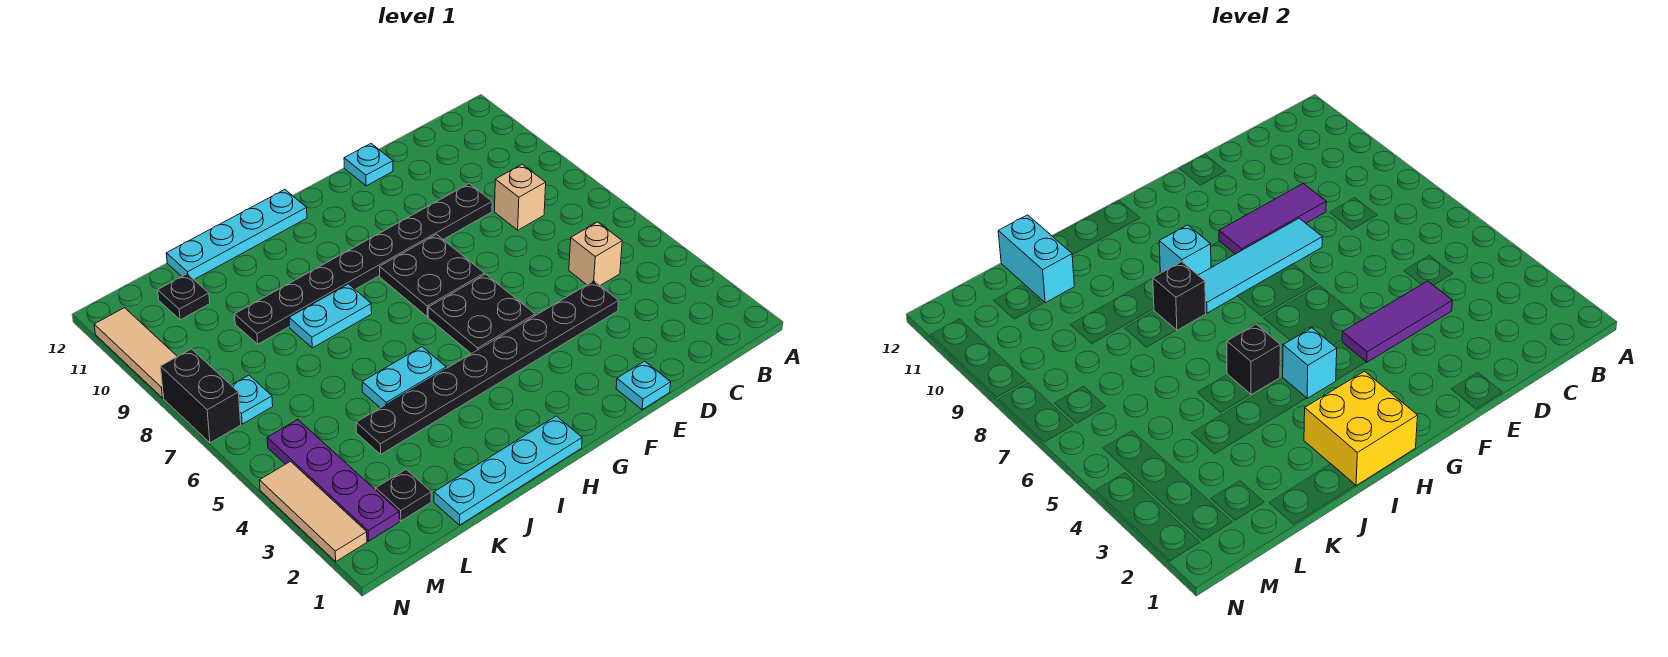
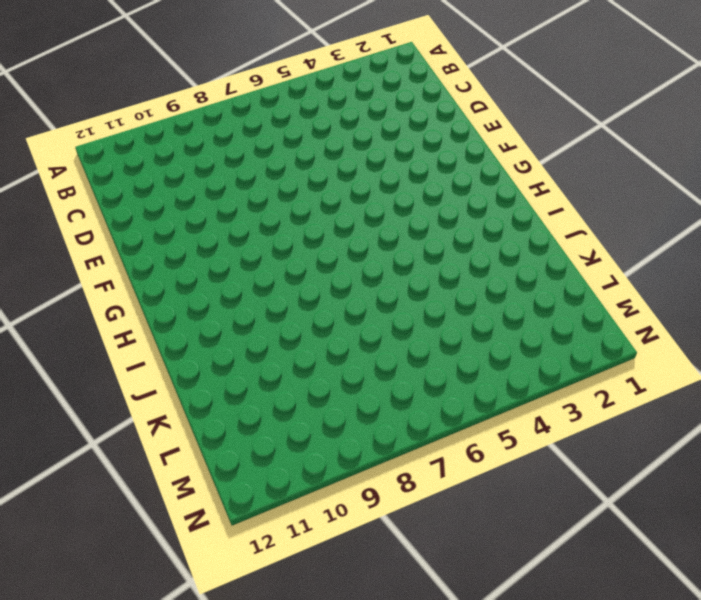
none -> tan 1x1 brick [569,222,622,285]
none -> tan 1x1 brick [494,164,546,230]
none -> black 1x8 plate [356,281,619,454]

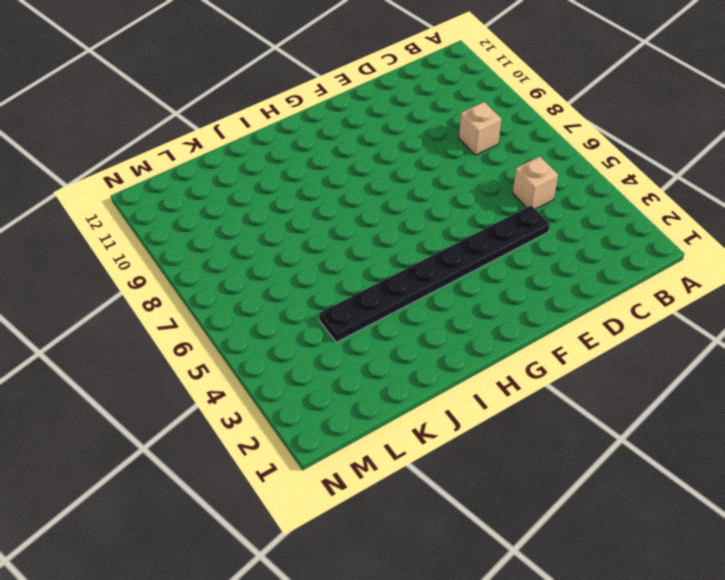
none -> black 1x8 plate [235,183,492,344]
none -> cyan 1x1 plate [616,361,671,410]
none -> cyan 1x1 plate [344,144,393,186]

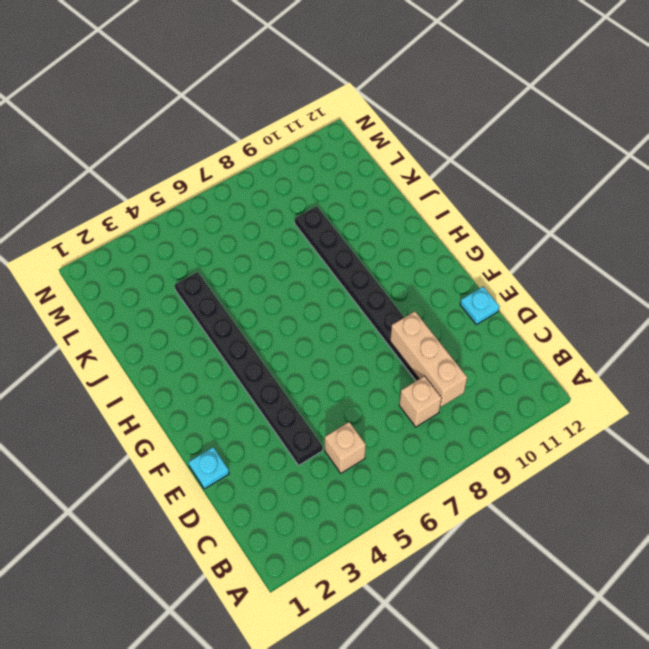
tan 1x3 brick [390,311,467,407] -> purple 1x3 tile [1219,183,1326,254]
none -> black 2x2 plate [428,274,535,354]
none -> black 2x2 plate [380,234,484,317]
none -> cyan 1x4 plate [434,416,582,525]

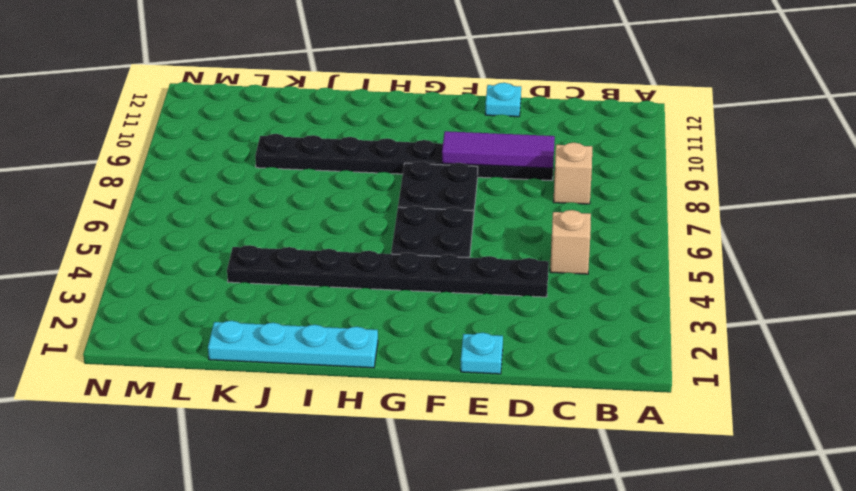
none -> cyan 1x4 plate [166,190,307,279]
none -> cyan 1x2 plate [362,347,446,408]
none -> cyan 1x2 plate [289,284,372,348]

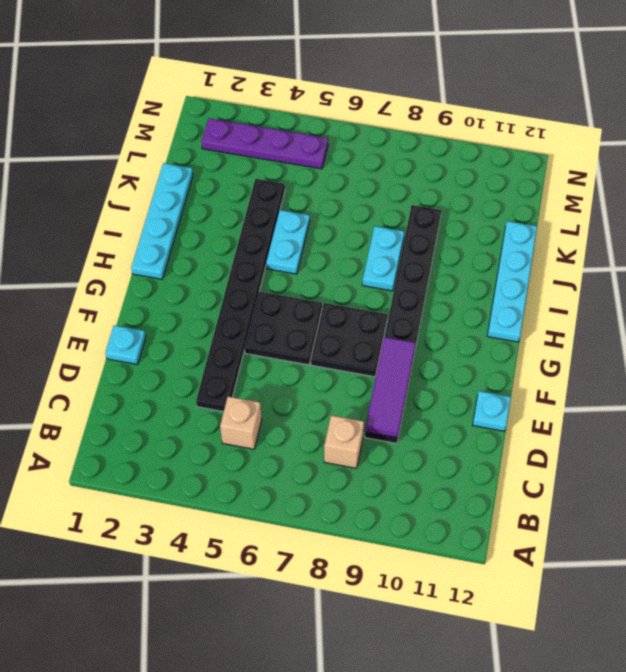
none -> black 1x1 plate [376,470,431,521]
none -> black 1x1 plate [158,274,210,320]
none -> cyan 1x1 plate [231,375,273,424]

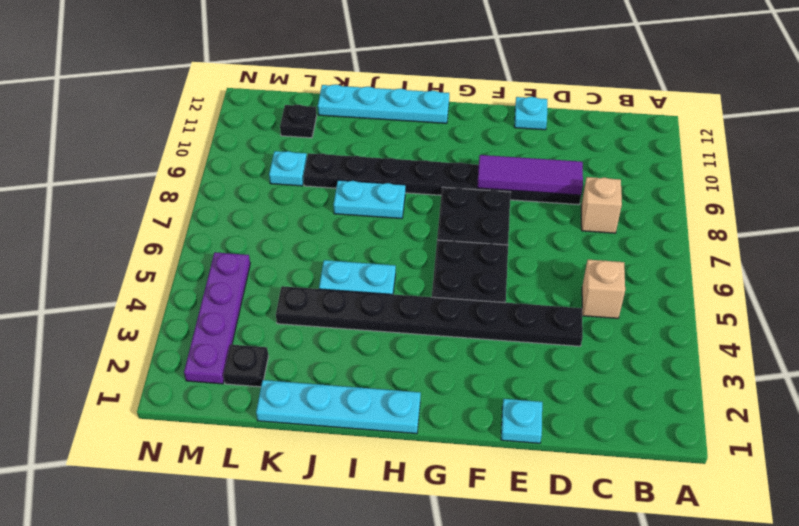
cyan 1x1 plate [269,151,307,186] -> cyan 1x1 plate moved to [231,375,273,424]
none -> tan 1x3 tile [260,461,367,562]
none -> black 1x2 brick [160,349,241,443]
none -> tan 1x3 tile [94,308,177,398]

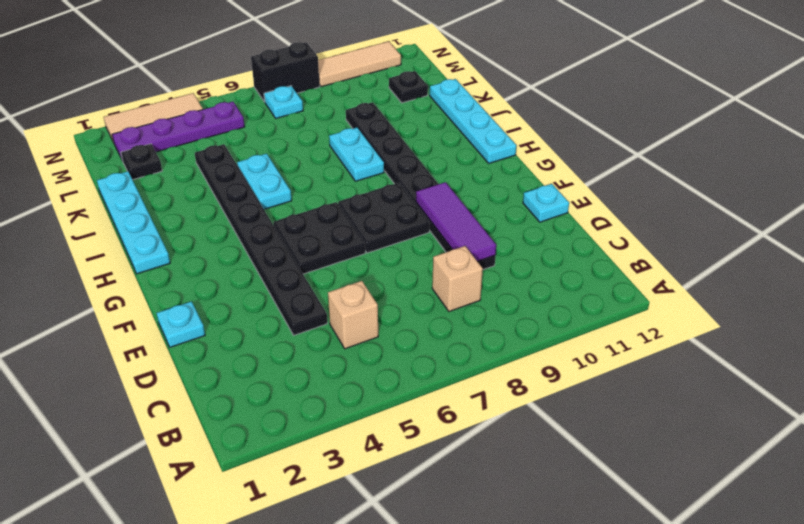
none -> purple 1x3 tile [1342,281,1453,362]
none -> cyan 1x4 tile [1198,218,1322,313]
none -> yellow 2x2 brick [1304,371,1418,486]

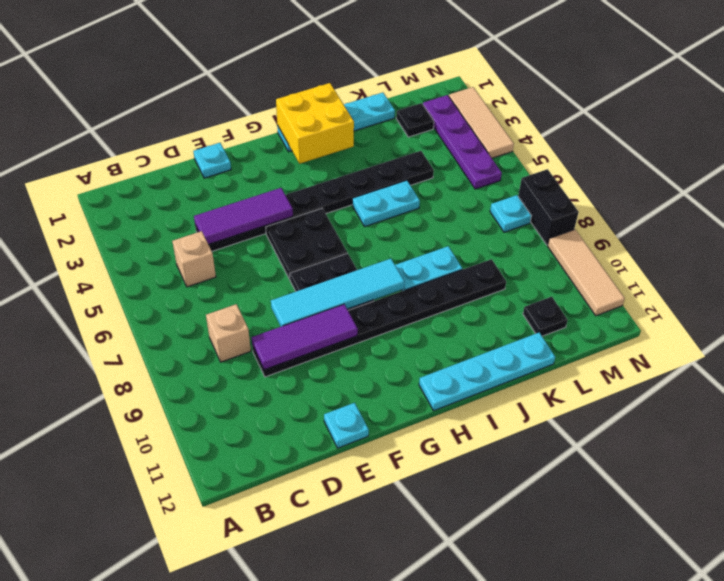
none -> cyan 1x1 brick [1283,328,1337,398]
none -> cyan 1x1 brick [1159,225,1211,275]
none -> black 1x1 brick [1227,324,1280,395]

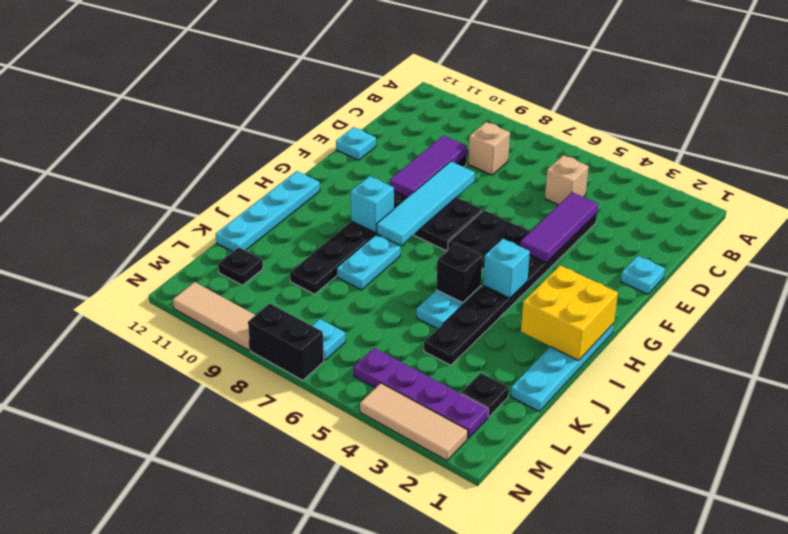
none -> black 1x1 brick [1153,262,1206,330]
none -> cyan 1x2 brick [998,215,1074,303]

